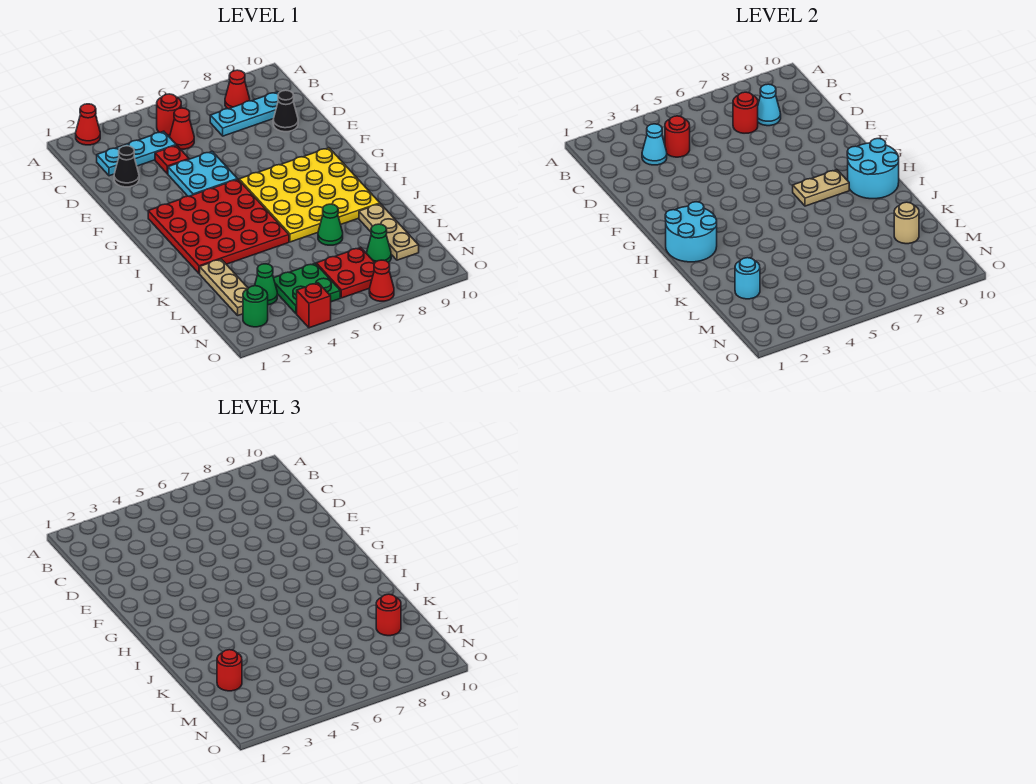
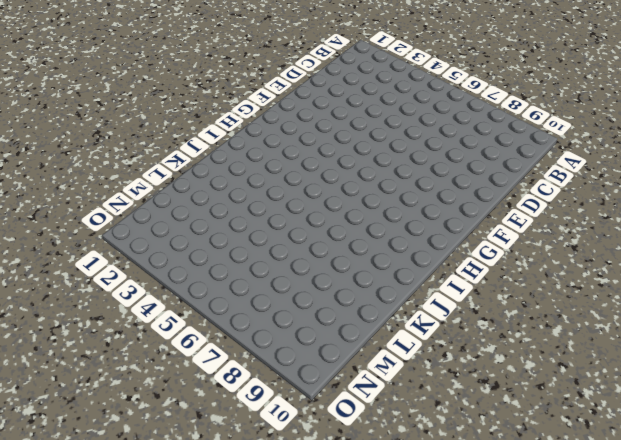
none -> red 1x1 cone [76,104,100,145]
none -> red 1x1 round brick [156,94,181,135]
none -> red 1x1 cone [225,70,250,109]
none -> cyan 1x3 plate [97,131,176,176]

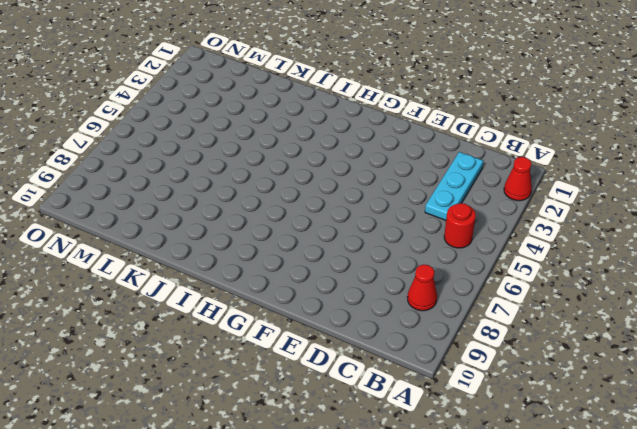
none -> red 1x1 cone [170,108,194,149]
none -> cyan 1x3 plate [210,92,279,136]
none -> black 1x1 cone [114,146,139,187]
none -> red 1x1 plate [155,145,189,174]

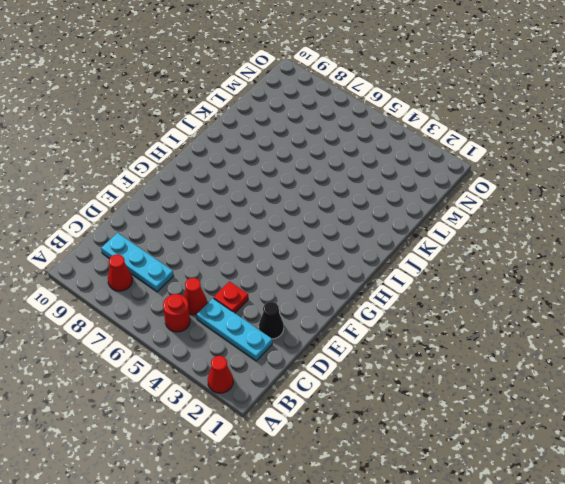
none -> black 1x1 cone [273,90,298,132]
none -> cyan 2x2 plate [168,151,237,196]
none -> red 4x4 plate [148,179,289,274]
none -> yellow 4x4 plate [239,148,380,242]

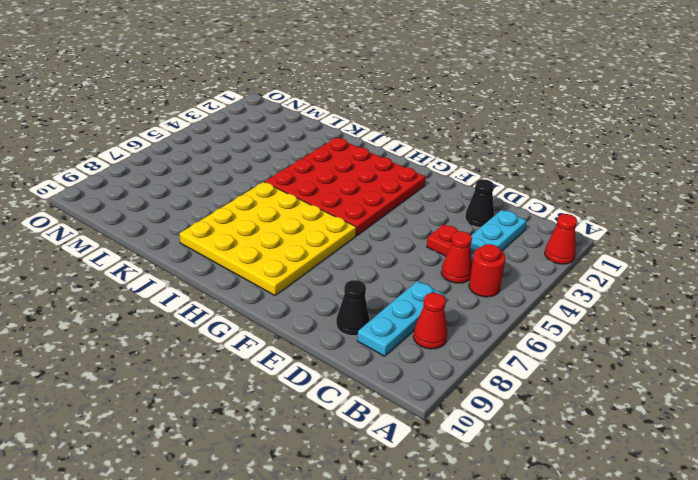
none -> cyan 2x2 plate [168,151,237,196]
none -> tan 1x3 plate [200,259,248,315]
none -> green 1x1 cone [318,204,343,245]
none -> tan 1x3 plate [359,204,419,260]

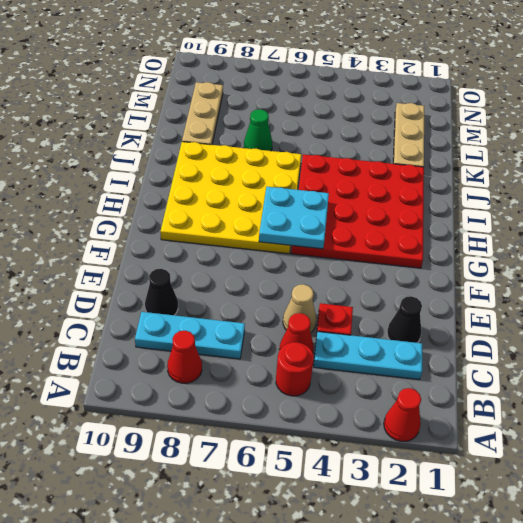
tan 1x1 cone [283,284,316,333] -> none
cyan 2x2 plate [259,187,329,249] -> cyan 2x2 plate moved to [168,151,237,196]
none -> green 1x1 cone [255,264,277,305]
none -> green 2x2 plate [274,263,340,314]
none -> red 2x2 plate [316,247,375,298]
none -> green 1x1 cone [366,224,391,263]

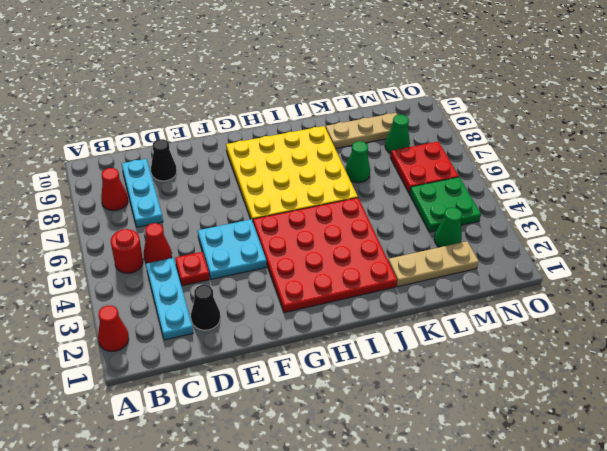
none -> green 1x1 round brick [243,286,268,327]
none -> red 1x1 brick [297,283,331,328]
none -> red 1x1 cone [369,260,394,301]
none -> cyan 1x1 cone [642,124,667,165]

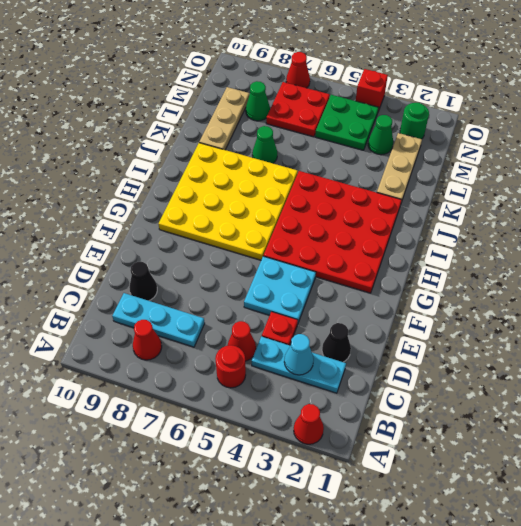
none -> red 1x1 round brick [665,116,690,157]
none -> red 1x1 round brick [733,92,758,133]
none -> cyan 1x1 cone [758,84,781,126]
none -> cyan 2x2 round brick [665,202,717,262]

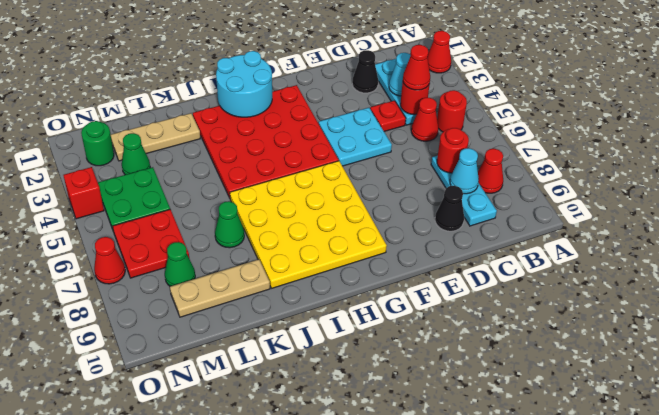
red 1x1 cone [403,44,430,90] -> none
none -> tan 1x2 plate [793,170,849,206]
none -> cyan 2x2 round brick [847,139,899,199]
none -> cyan 1x1 round brick [735,258,760,299]
none -> tan 1x1 round brick [894,202,919,244]

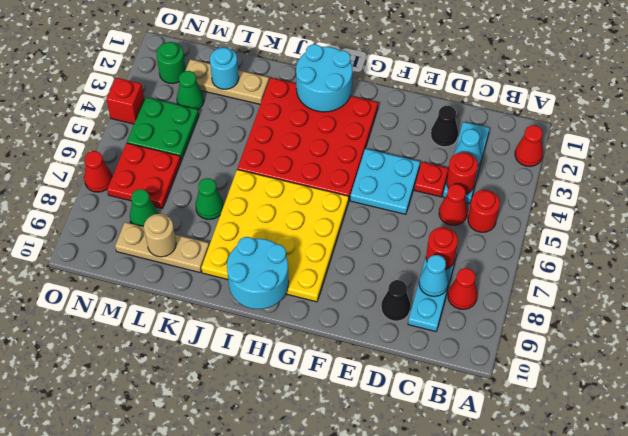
none -> tan 1x2 plate [793,170,849,206]
none -> red 1x1 round brick [217,650,242,691]
none -> red 1x1 round brick [376,594,401,636]

